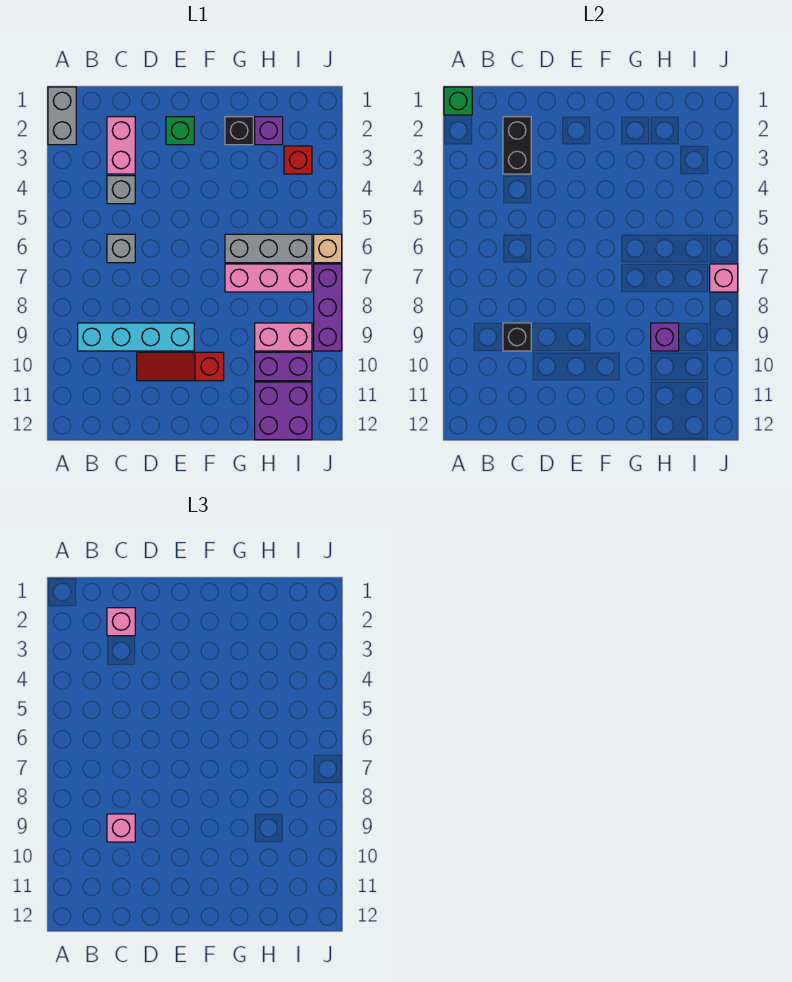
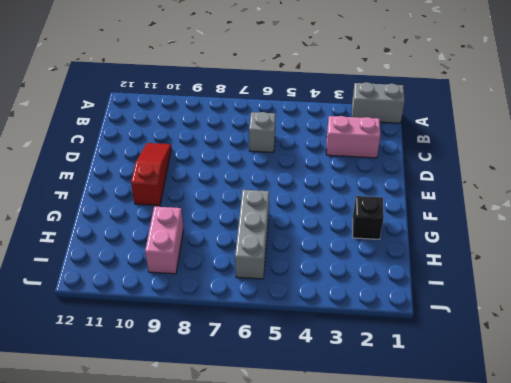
none -> cyan 1x4 brick [78,323,194,351]
none -> grey 1x1 brick [107,176,135,204]
none -> green 1x1 brick [166,117,194,145]

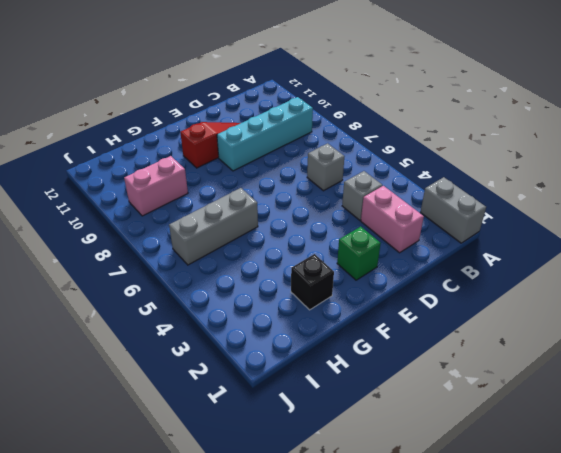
none -> pink 1x3 brick [225,264,312,292]
none -> purple 1x1 brick [255,117,283,145]
none -> purple 1x2 brick [255,352,312,381]

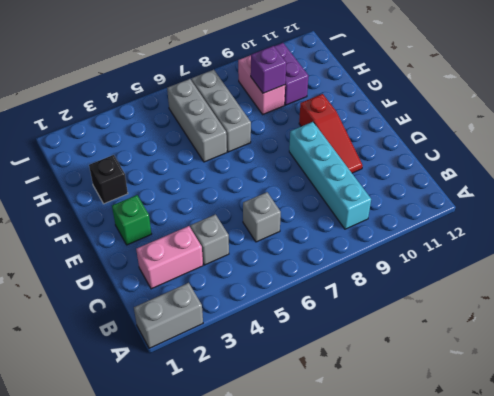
grey 1x3 brick [191,69,251,152] -> pink 1x3 brick [225,264,312,292]
none -> purple 1x1 brick [255,117,283,145]
none -> purple 2x2 brick [255,382,312,440]
none -> red 1x1 brick [284,146,312,174]

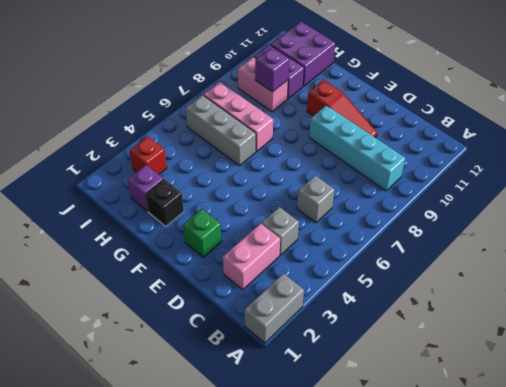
none -> tan 1x1 brick [314,234,342,263]
none -> purple 1x3 brick [314,264,342,351]
none -> green 1x1 brick [444,87,472,115]

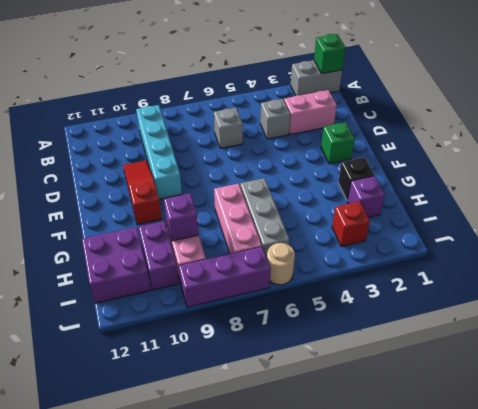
tan 1x1 round brick [267,243,295,285] -> tan 1x1 brick [314,234,342,263]
none -> black 1x2 brick [503,117,531,174]
none -> black 1x1 brick [503,323,531,351]
none -> pink 1x1 brick [710,264,738,292]

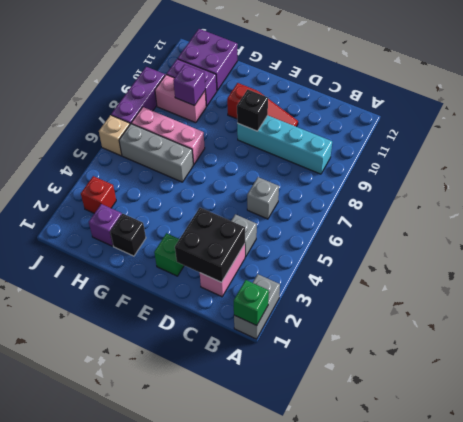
black 2x2 brick [175,208,245,282] -> black 1x2 brick [503,117,531,174]
black 1x1 brick [237,90,268,131] -> black 1x1 brick moved to [503,323,531,351]
none -> pink 1x1 brick [710,264,738,292]
none -> pink 1x1 brick [107,608,135,636]
none -> pink 1x1 brick [107,814,135,842]

